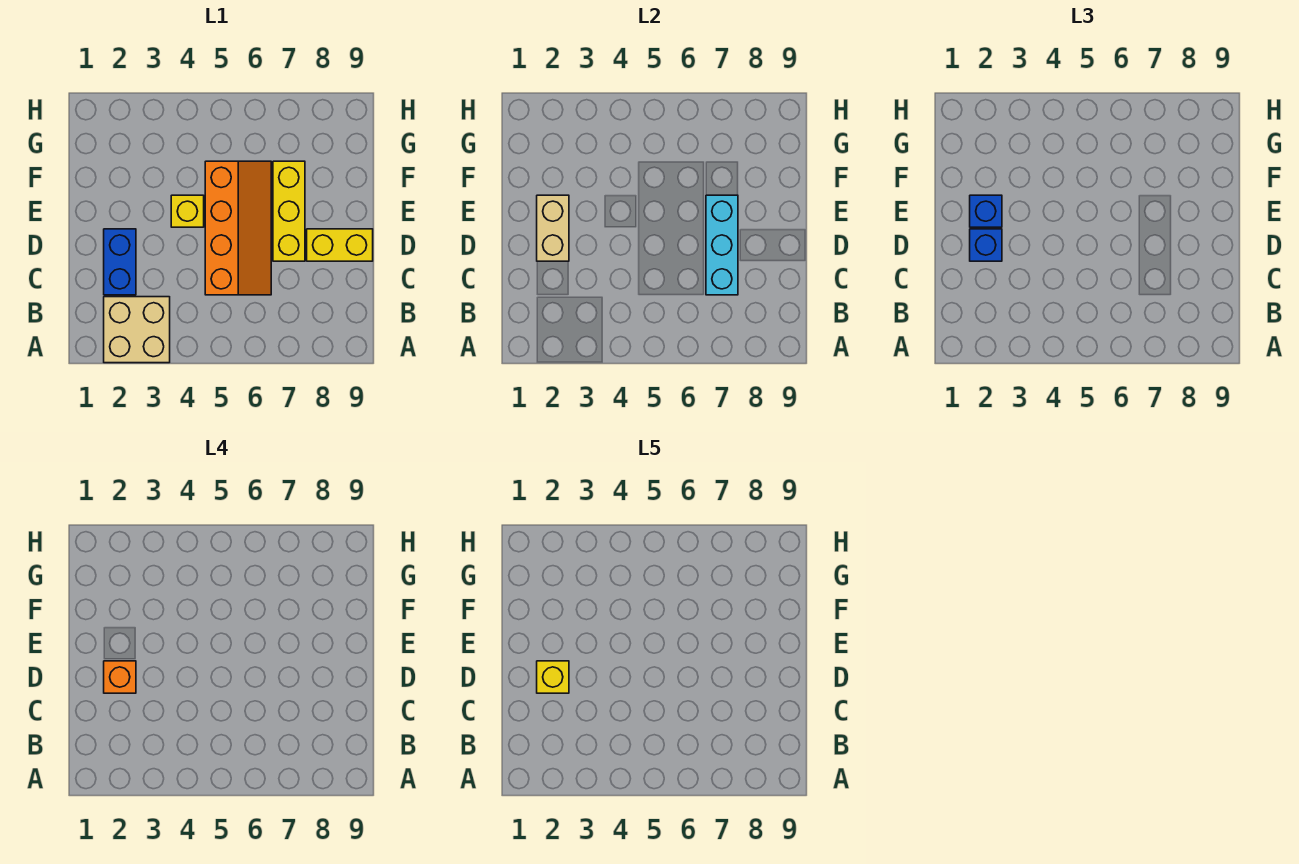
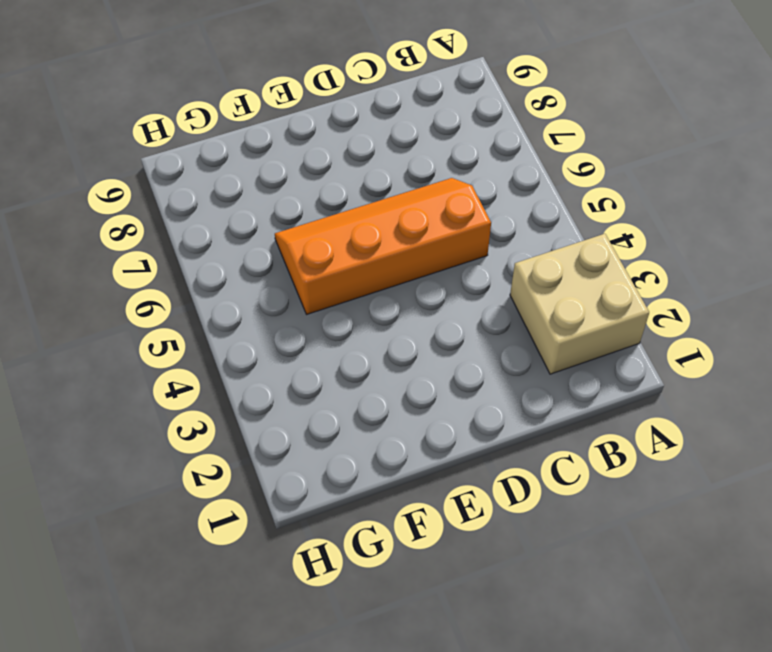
none -> blue 1x2 brick [104,229,136,295]
none -> yellow 1x3 brick [273,161,305,261]
none -> yellow 1x2 brick [307,229,373,261]

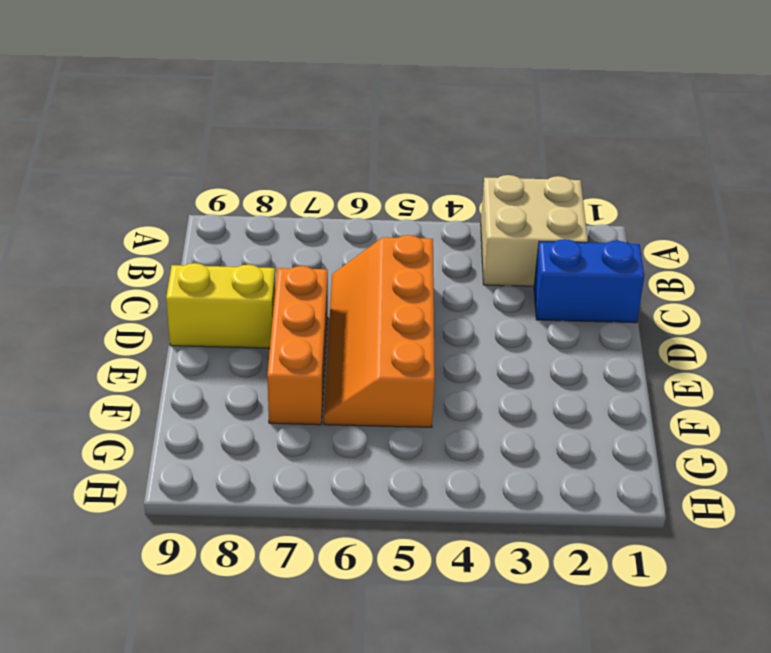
blue 1x2 brick [534,239,644,323] -> blue 1x2 brick turned to [104,229,136,295]
orange 1x3 brick [267,266,328,425] -> yellow 1x3 brick [273,161,305,261]
none -> yellow 1x1 brick [171,195,204,227]
none -> cyan 1x3 brick [706,195,738,295]
none -> tan 1x2 brick [537,195,569,261]

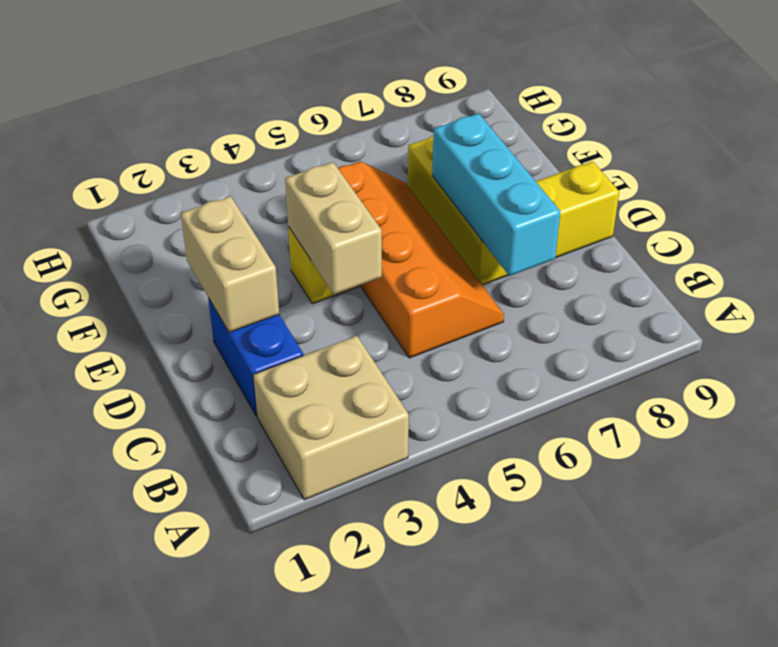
tan 1x2 brick [285,162,382,294] -> none
none -> blue 1x1 brick [970,229,1002,261]
none -> blue 1x1 brick [970,195,1002,227]
none -> orange 1x1 brick [104,661,136,693]

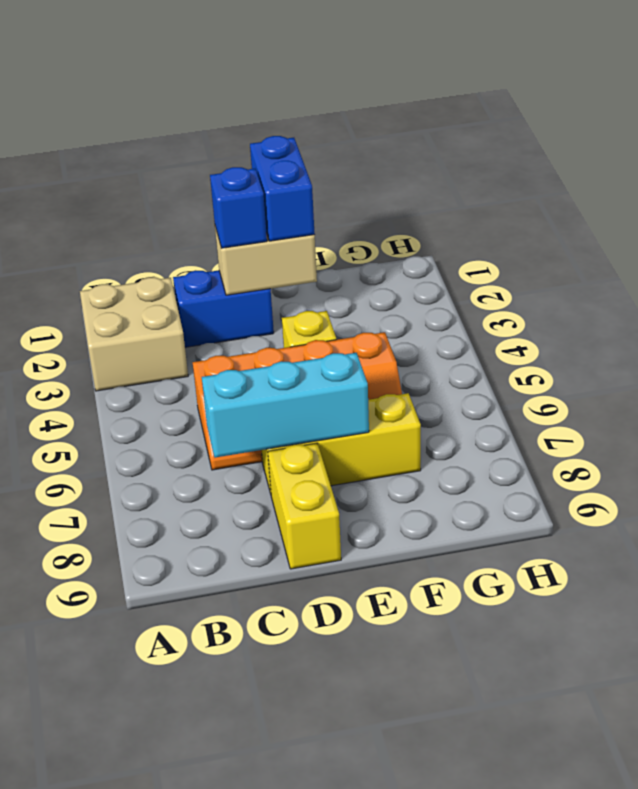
blue 1x2 brick [250,136,315,241] -> blue 1x1 brick [970,195,1002,227]
none -> orange 1x1 brick [104,661,136,693]
none -> yellow 1x1 brick [537,661,569,693]

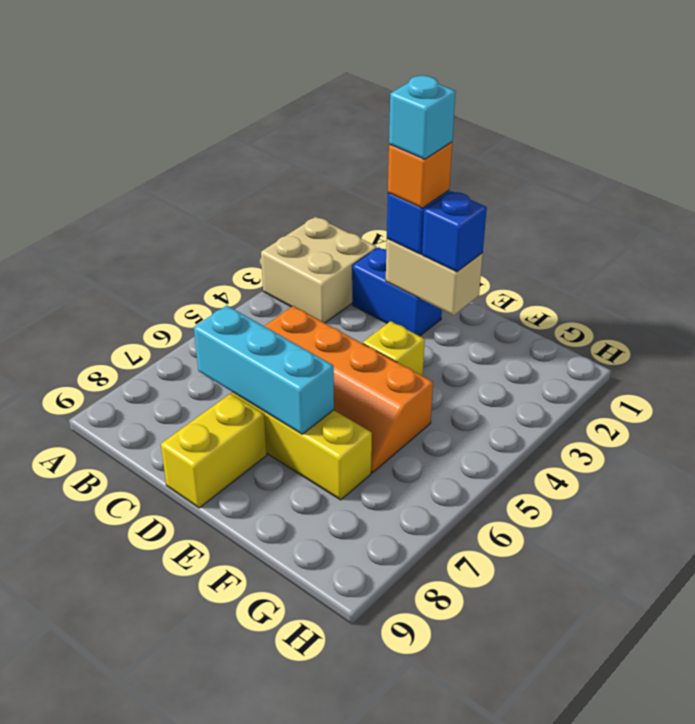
cyan 1x1 brick [389,76,456,159] -> yellow 1x1 brick [537,661,569,693]

